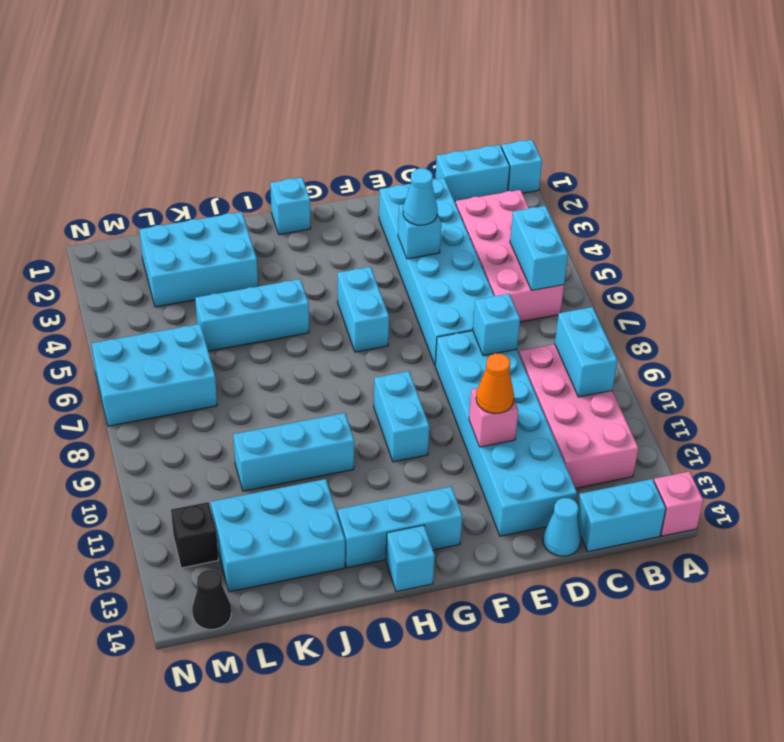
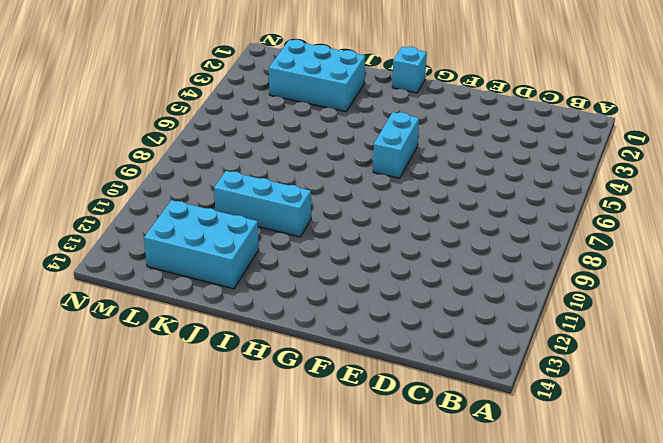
none -> cyan 1x1 brick [501,140,542,193]
none -> pink 1x1 brick [654,471,703,536]
none -> cyan 1x2 brick [435,145,510,204]

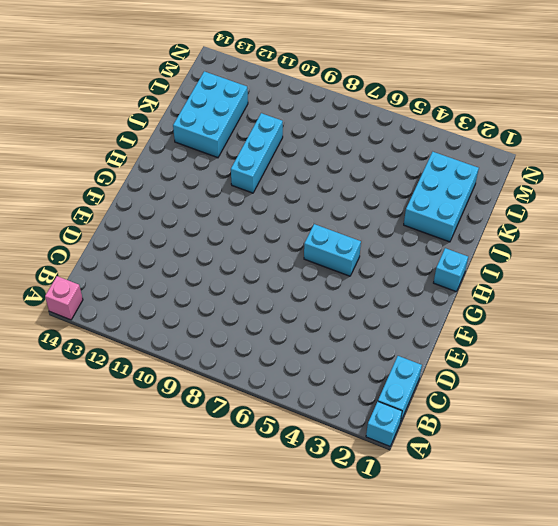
none -> pink 2x4 brick [456,190,564,322]
none -> pink 2x4 brick [519,344,638,488]
none -> cyan 1x2 brick [577,479,666,552]

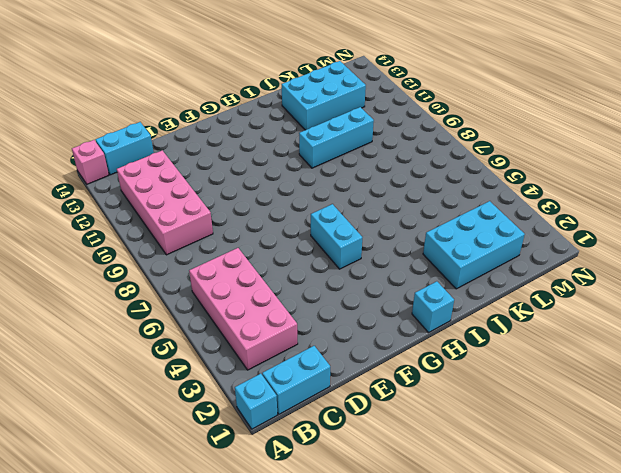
none -> cyan 2x6 brick [379,178,494,365]
none -> cyan 2x6 brick [435,331,577,536]
none -> cyan 1x1 cone [543,498,581,556]

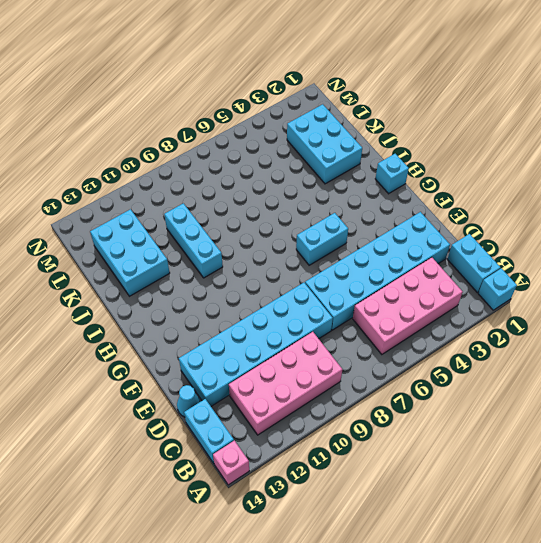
none -> cyan 1x2 brick [374,371,429,462]
none -> cyan 1x3 brick [338,487,462,568]
none -> cyan 1x1 brick [386,525,435,592]

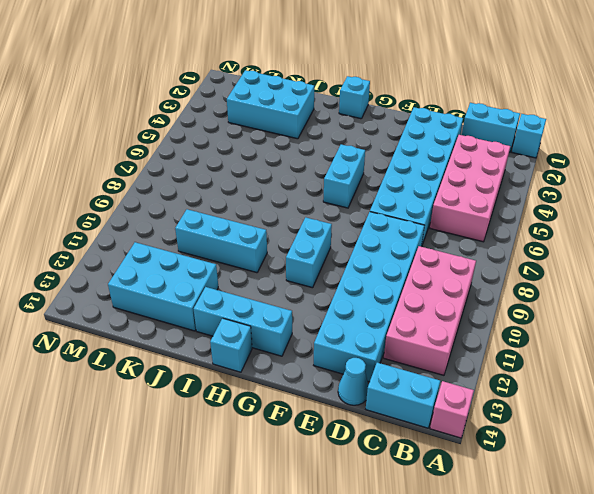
none -> cyan 1x3 brick [195,279,309,351]
none -> cyan 2x3 brick [92,324,217,426]
none -> black 1x1 brick [171,502,219,568]

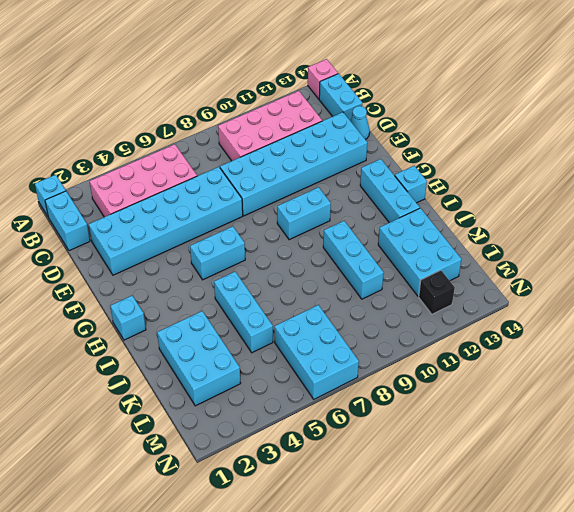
none -> black 1x1 cone [192,570,232,630]
none -> cyan 1x2 brick [510,206,568,290]
none -> cyan 1x2 brick [555,307,617,397]

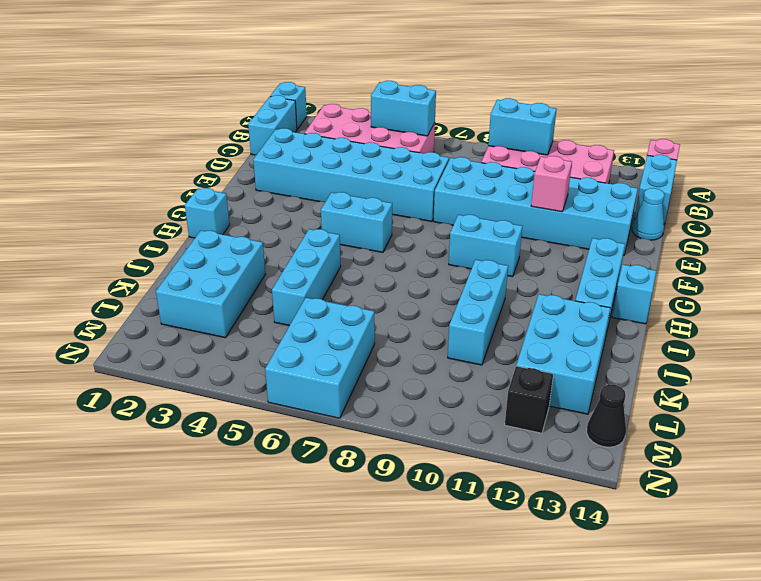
none -> cyan 1x1 brick [473,294,520,356]
none -> cyan 1x1 brick [398,204,441,259]
none -> cyan 1x1 cone [403,168,438,225]

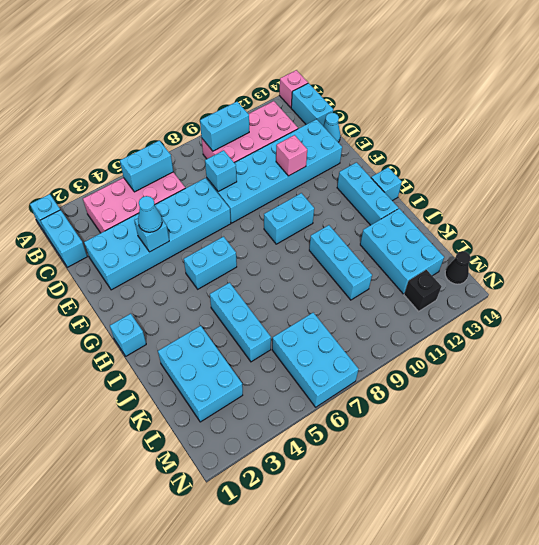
none -> orange 1x1 cone [476,353,514,414]

